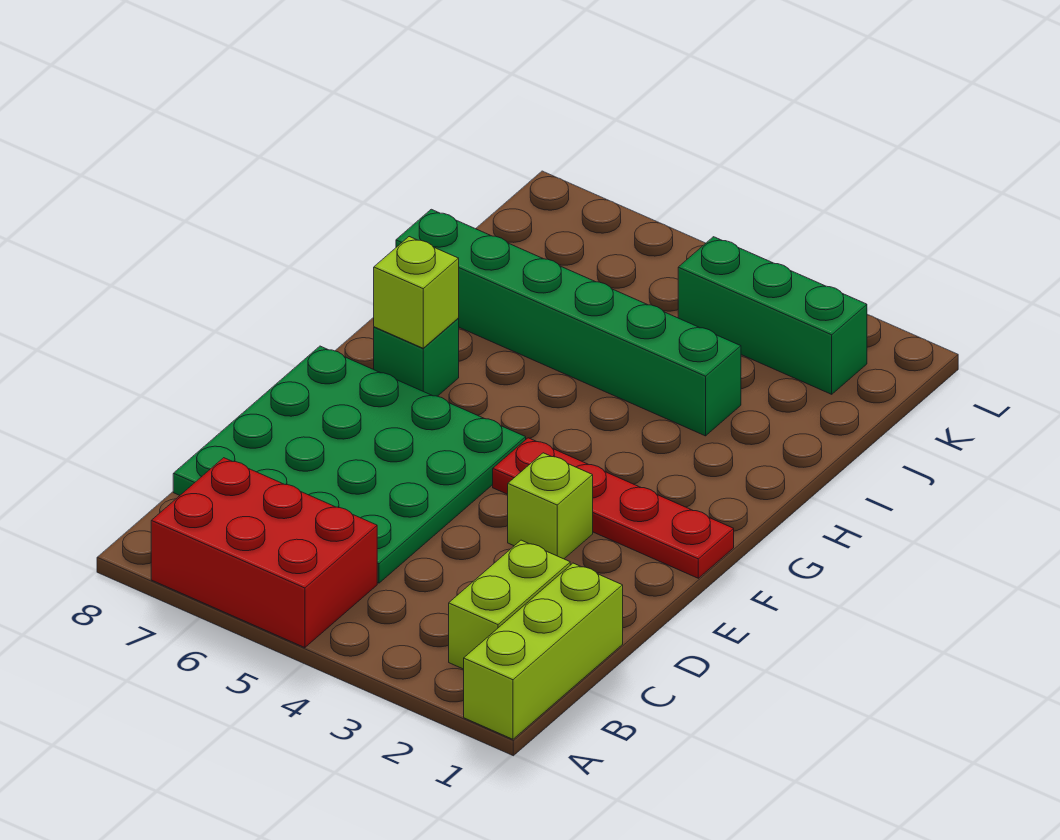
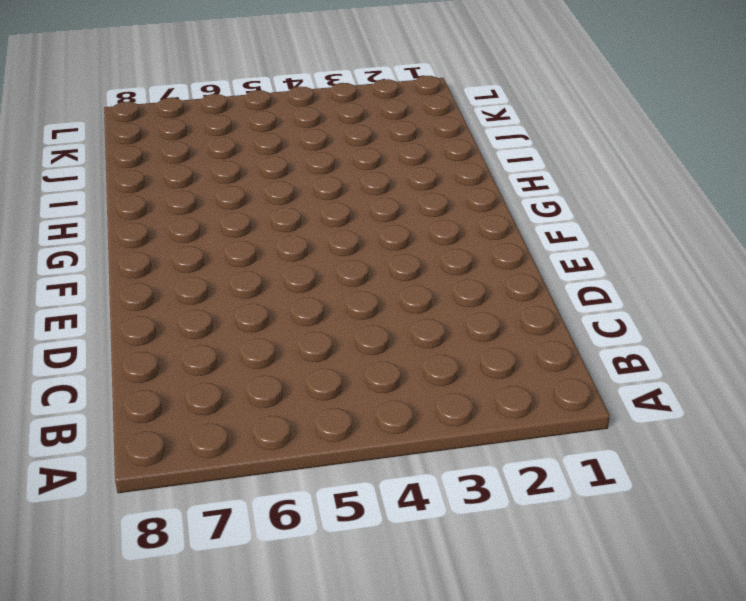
none -> lime 1x3 brick [464,563,623,739]
none -> red 2x3 brick [151,458,377,648]

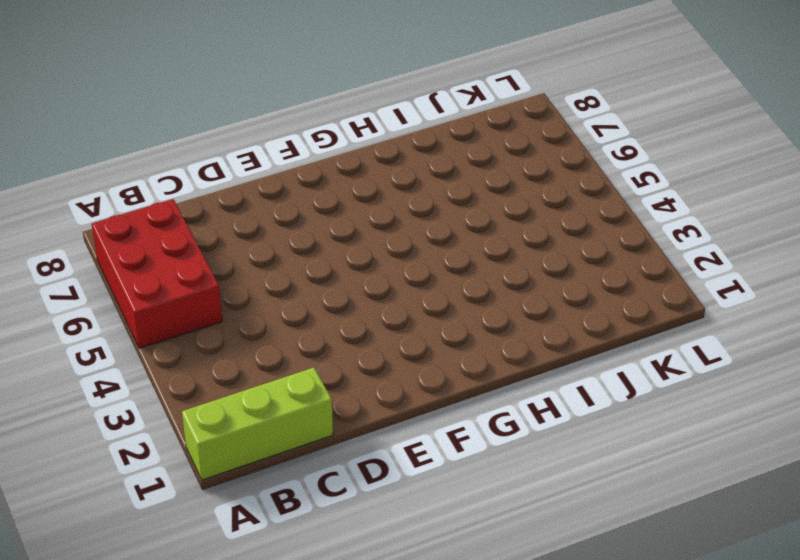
none -> lime 1x2 brick [449,540,570,669]
none -> green 4x4 plate [173,346,526,583]

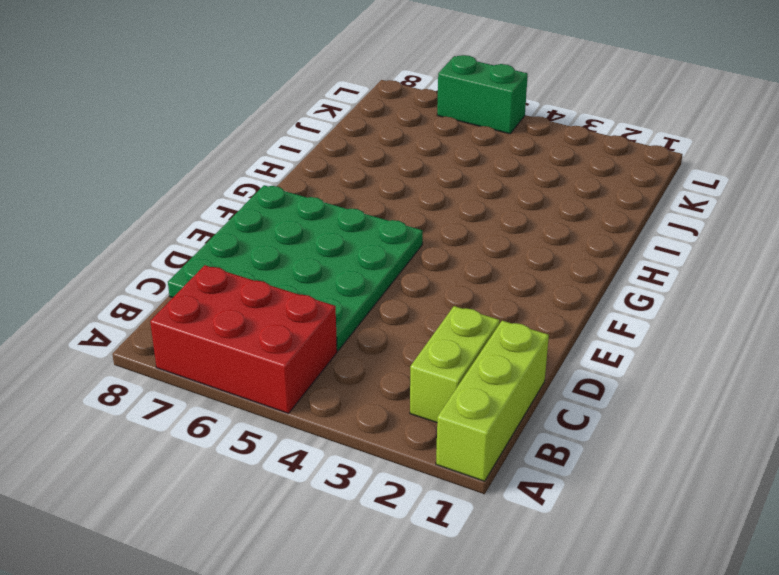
green 1x2 brick [437,55,528,134] -> none
none -> lime 1x1 brick [508,453,593,559]
none -> red 1x4 plate [493,438,734,578]

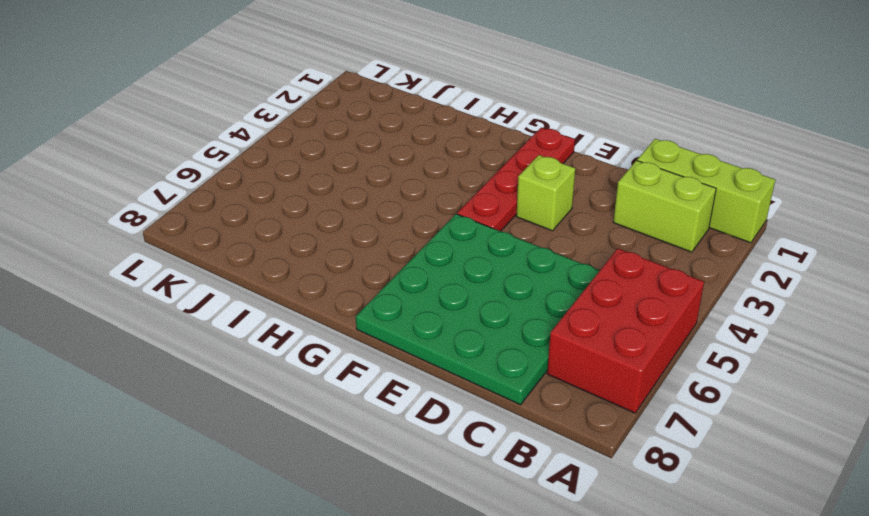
none -> green 1x1 brick [374,319,459,396]
none -> green 1x6 brick [396,209,741,436]

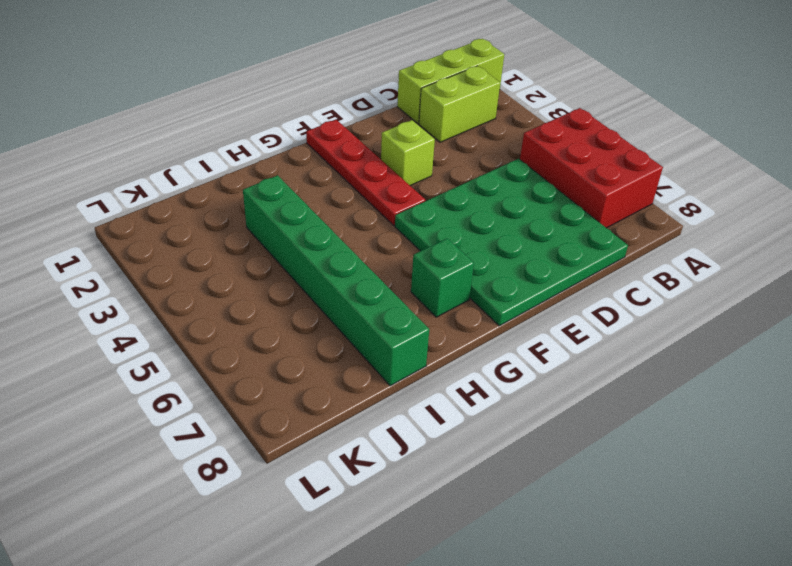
none -> green 1x3 brick [678,237,867,394]
none -> lime 1x1 brick [374,237,459,348]

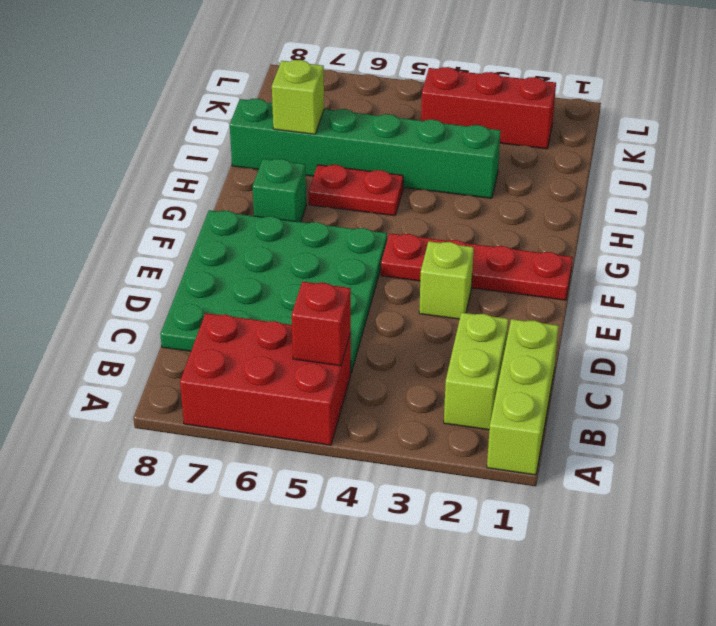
red 1x1 brick [292,282,351,366] -> none
red 1x2 plate [309,165,403,216] -> none
lime 1x1 brick [272,60,324,134] -> lime 1x1 brick moved to [374,237,459,348]
red 1x3 brick [421,67,556,149] -> green 1x3 brick [678,237,867,394]

